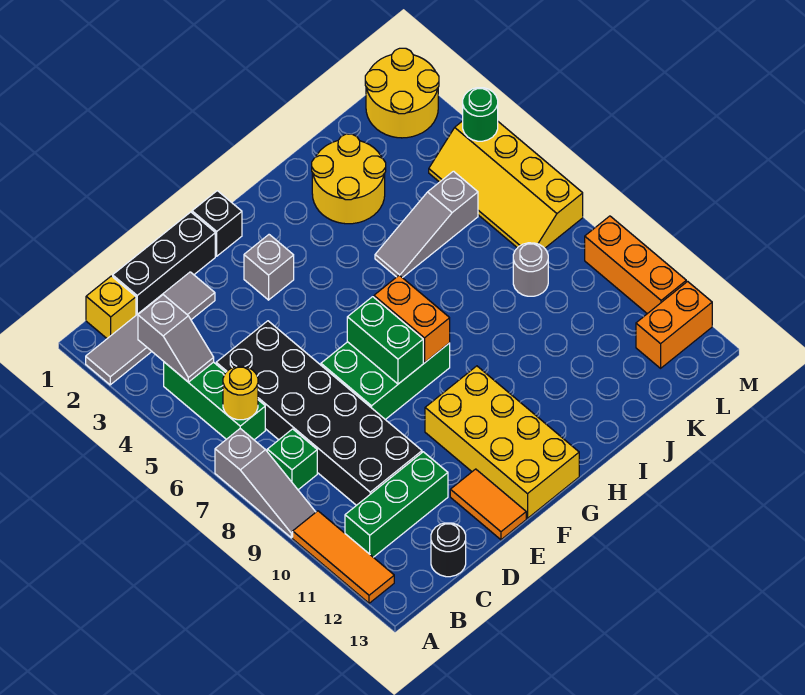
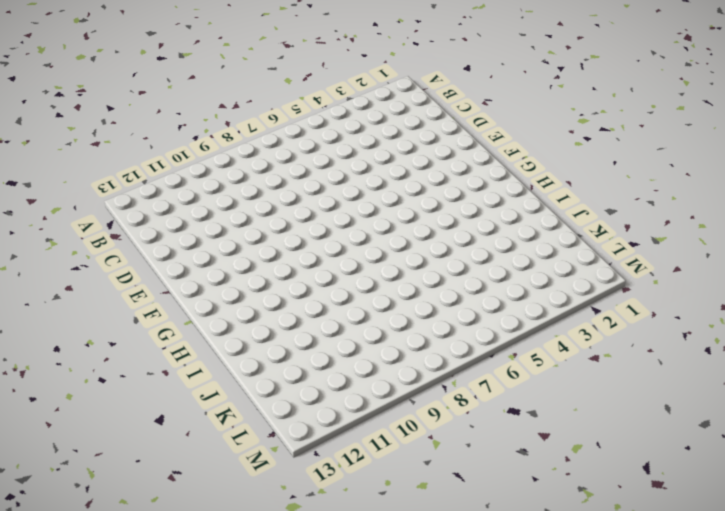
none -> grey 1x4 tile [86,272,215,385]
none -> grey 1x3 slope [215,429,316,538]
none -> orange 1x3 tile [293,511,394,603]

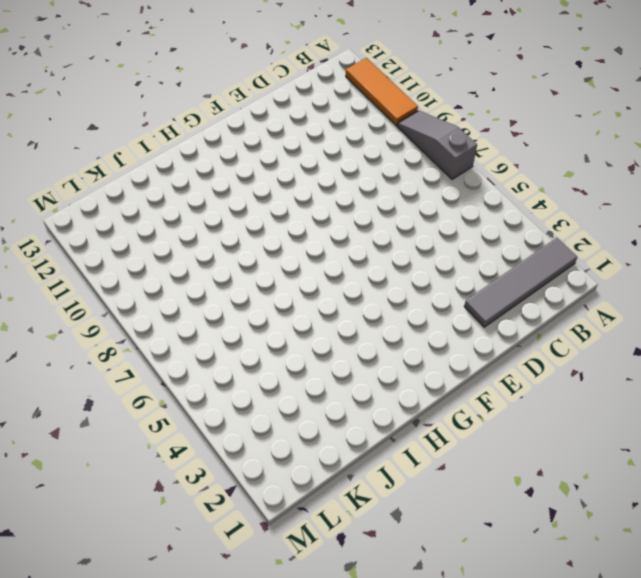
none -> yellow 1x1 brick [86,276,136,338]
none -> green 1x3 brick [164,362,265,440]
none -> green 1x1 brick [267,429,317,490]

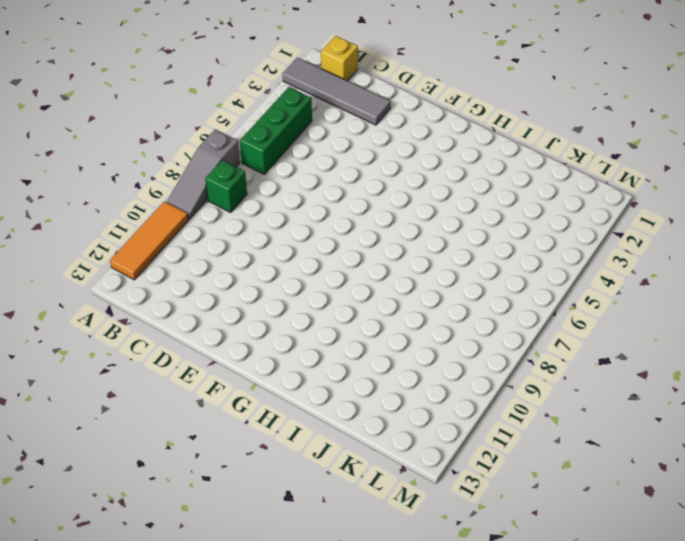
none -> green 1x3 brick [345,452,448,557]
none -> black 1x3 brick [113,212,215,315]
none -> black 2x6 brick [216,321,422,505]

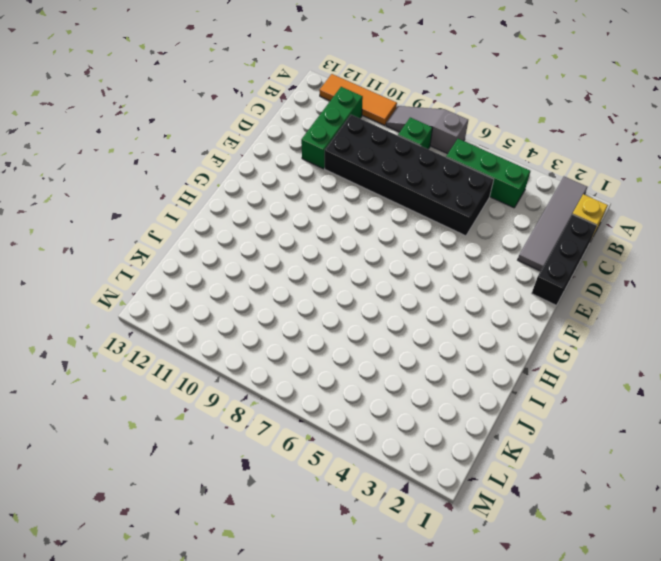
none -> black 1x1 round brick [431,523,466,577]
none -> green 2x3 brick [321,342,450,420]
none -> orange 1x2 tile [450,469,526,540]

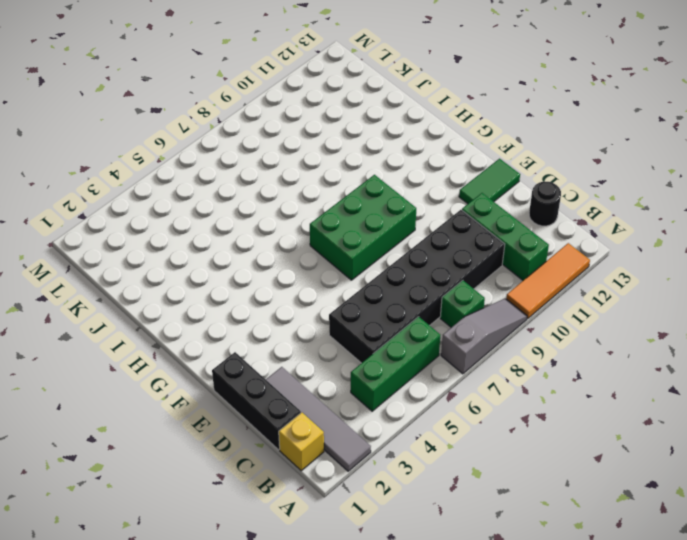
green 1x2 tile [459,159,520,204] -> orange 1x2 tile [450,469,526,540]
green 2x3 brick [310,175,416,280] -> green 2x3 brick turned to [321,342,450,420]
none -> black 1x1 brick [192,191,242,256]
none -> grey 1x1 brick [244,235,294,300]
none -> yellow 2x4 brick [425,366,579,518]

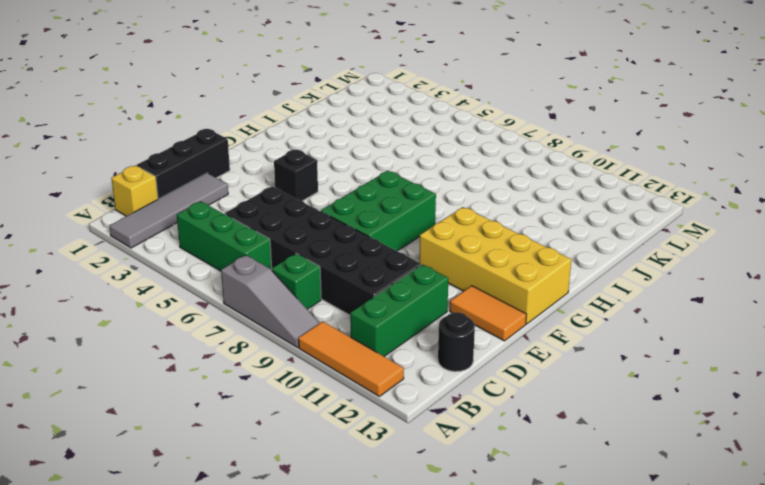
black 1x1 brick [274,149,318,201] -> black 1x1 brick moved to [192,191,242,256]
none -> grey 1x1 brick [244,235,294,300]
none -> yellow 2x2 round brick [312,134,386,224]
none -> grey 1x3 slope [375,171,478,278]

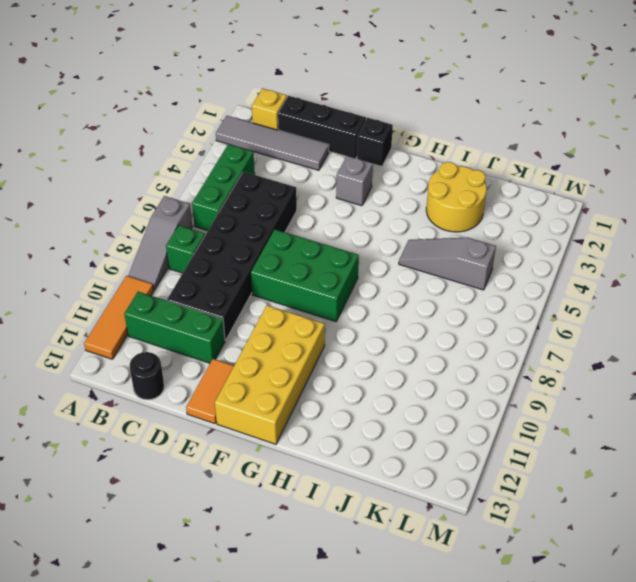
none -> grey 1x1 round brick [513,243,548,296]
none -> yellow 2x2 round brick [365,48,439,138]
none -> yellow 2x4 slope [429,121,583,248]

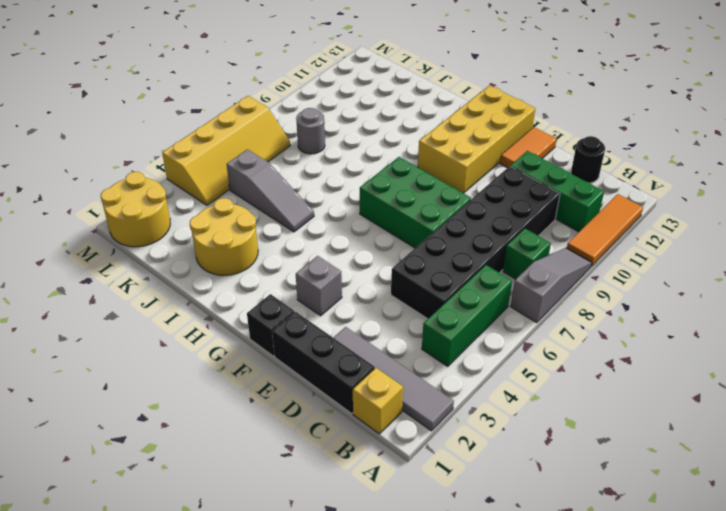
none -> orange 1x2 brick [636,281,712,368]
none -> orange 1x3 brick [585,216,686,314]
none -> grey 1x2 slope [138,295,214,382]

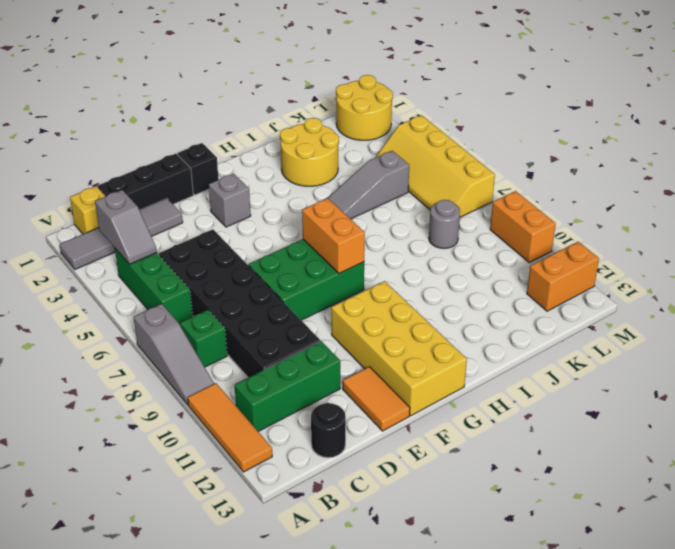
orange 1x2 brick [490,191,556,263] -> orange 1x3 brick [585,216,686,314]
none -> yellow 1x1 round brick [223,366,258,420]
none -> green 1x2 brick [347,297,423,384]
none -> green 1x1 round brick [463,88,498,141]

